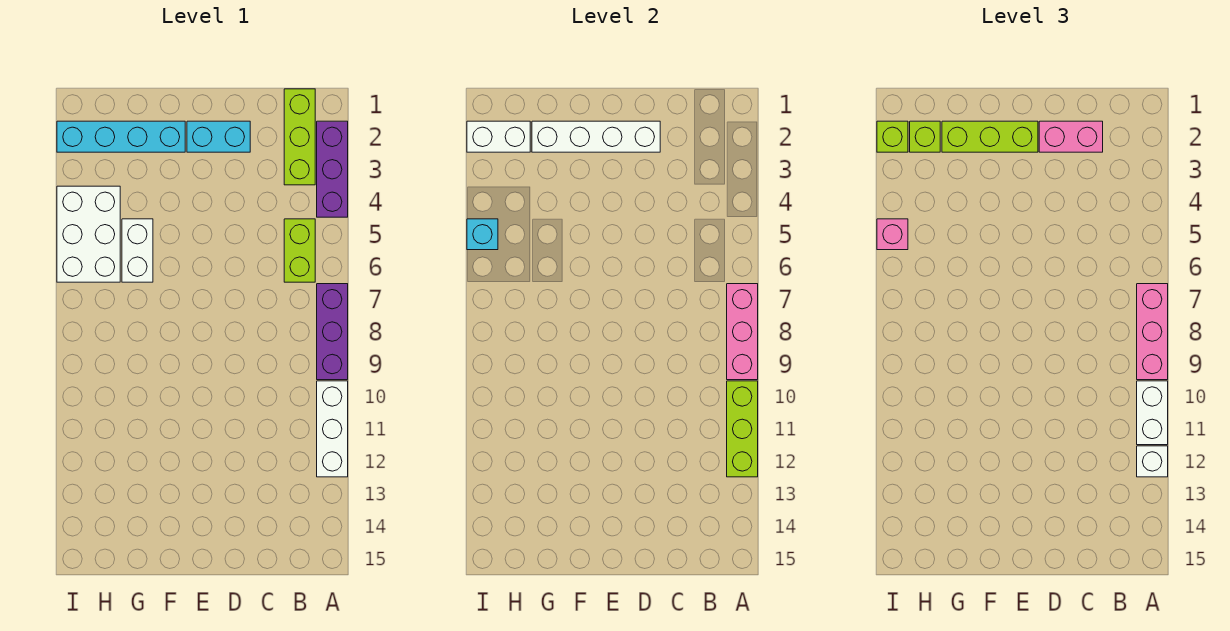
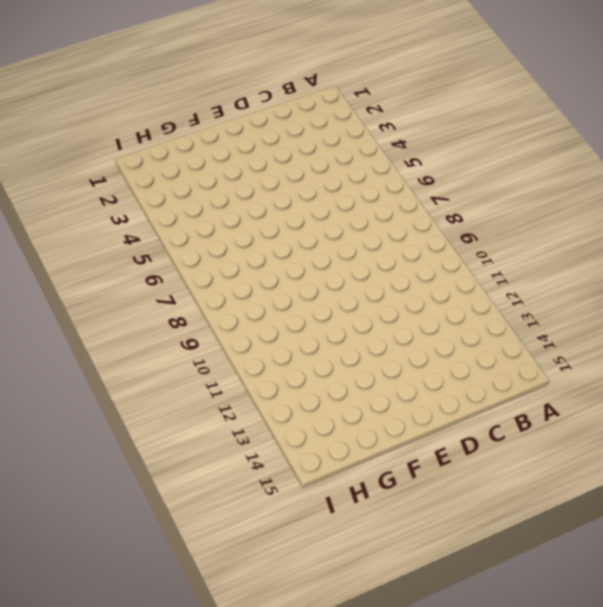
none -> purple 1x3 brick [317,121,348,217]
none -> purple 1x3 brick [317,284,348,380]
none -> white 1x3 brick [317,381,348,477]

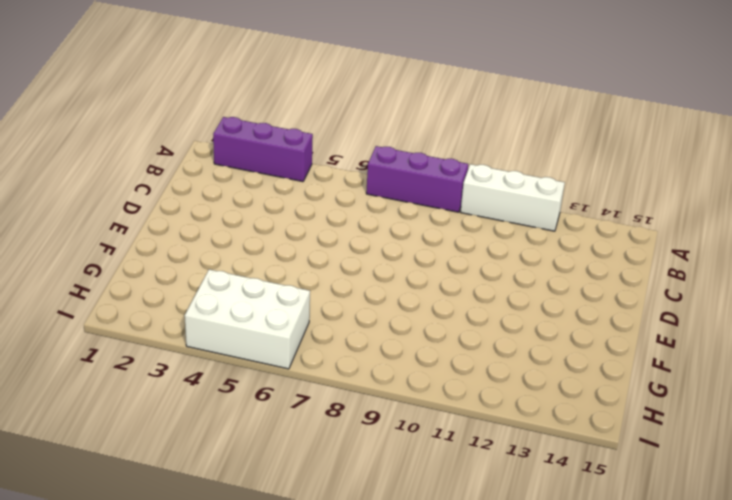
none -> lime 1x3 brick [284,89,315,185]
none -> lime 1x2 brick [284,219,315,282]
none -> cyan 1x2 brick [187,121,250,152]

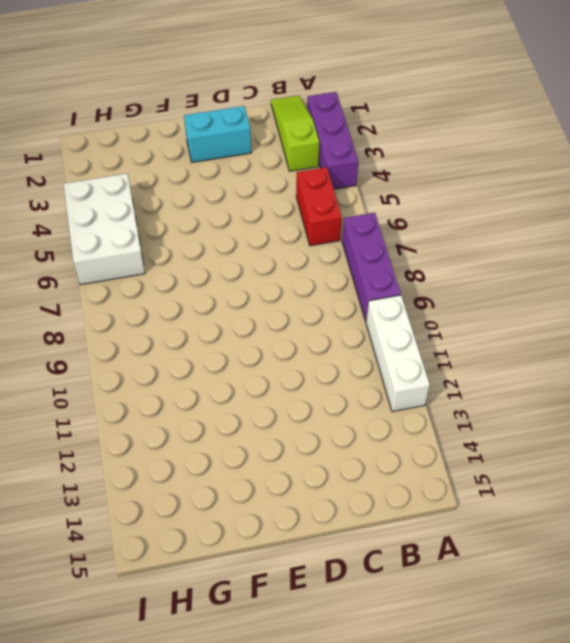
lime 1x3 slope [271,96,319,171] -> lime 1x3 brick [284,89,315,185]
red 1x2 brick [296,167,342,246] -> lime 1x2 brick [284,219,315,282]
none -> cyan 1x4 brick [57,121,185,152]
none -> white 1x2 brick [122,219,153,282]
none -> pink 1x3 brick [727,284,758,380]

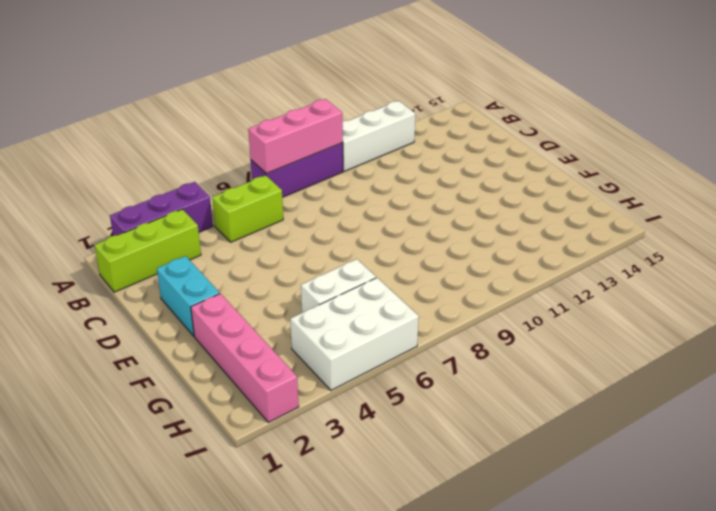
pink 1x4 brick [191,294,299,422] -> cyan 1x4 brick [57,121,185,152]
none -> lime 1x3 brick [727,381,758,477]
none -> white 1x4 brick [532,121,660,152]
none -> white 1x2 brick [467,121,530,152]

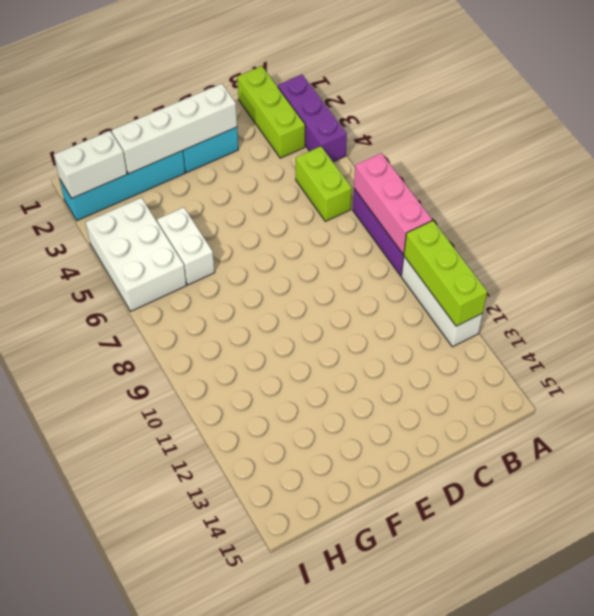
none -> cyan 1x1 brick [467,219,498,250]
none -> pink 1x3 brick [1137,284,1168,380]
none -> white 1x2 brick [1137,381,1168,445]

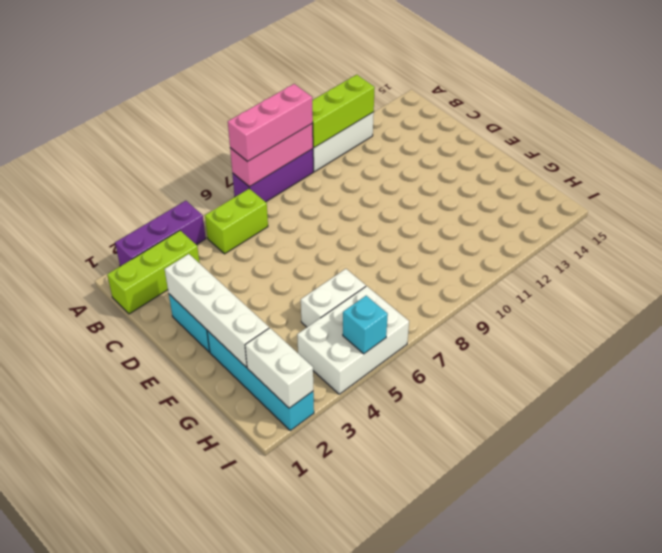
none -> white 1x2 brick [1137,381,1168,445]
none -> white 1x1 brick [1137,446,1168,477]
none -> pink 1x2 brick [1039,121,1103,152]

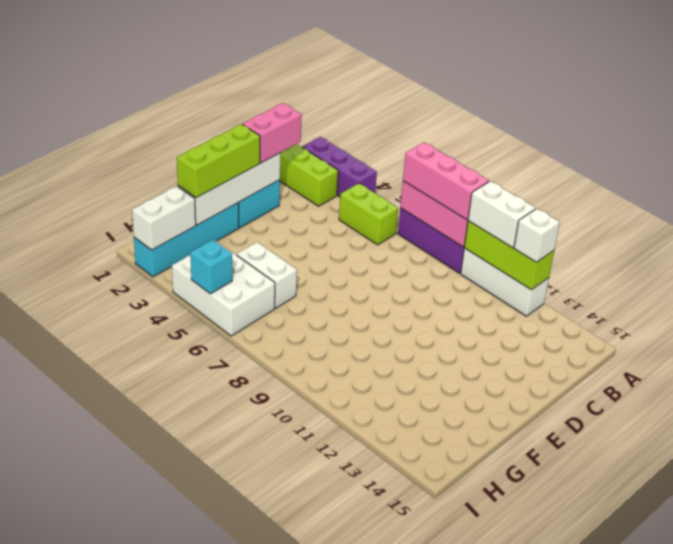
none -> lime 1x1 brick [910,121,940,152]
none -> lime 1x1 brick [877,121,908,152]
none -> pink 1x1 brick [877,219,908,250]

